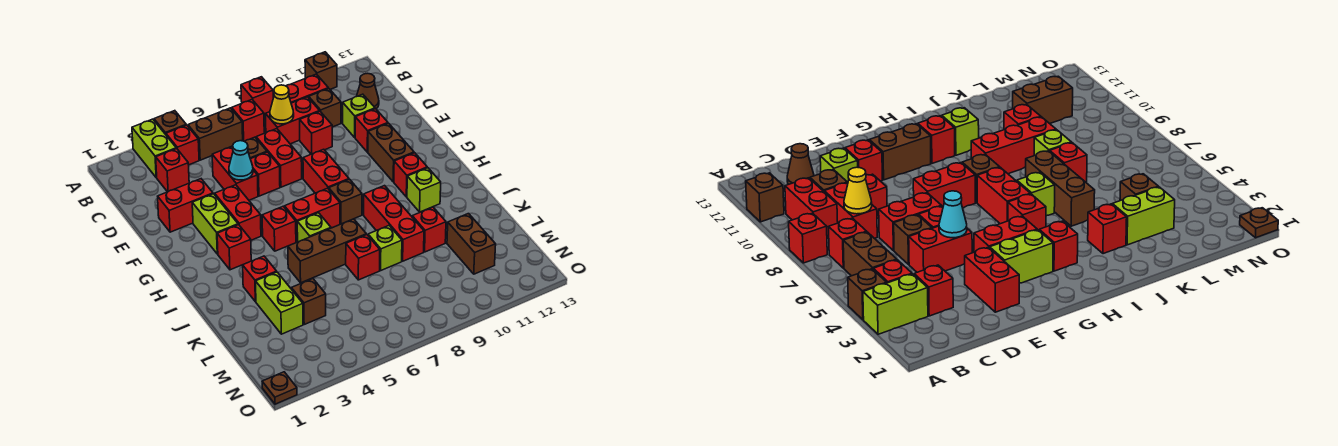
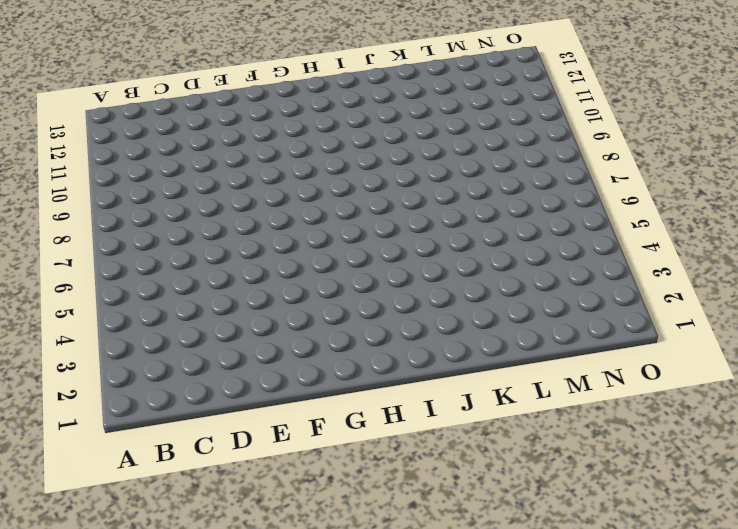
none -> lime 1x2 brick [132,119,176,177]
none -> brown 1x1 brick [154,111,186,135]
none -> red 1x1 brick [241,77,273,115]
none -> brown 1x1 brick [305,52,337,89]

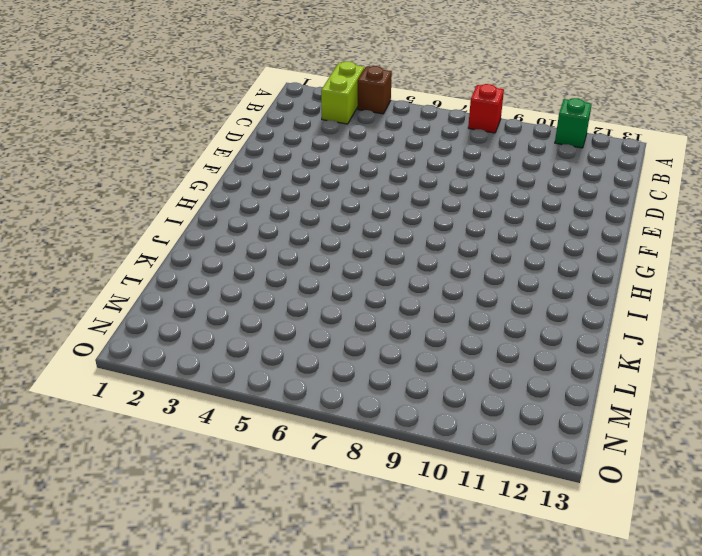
green 1x1 brick [555,98,592,148] -> brown 1x1 brick [305,52,337,89]
none -> red 1x1 brick [166,125,199,165]
none -> brown 1x2 brick [188,108,243,160]
none -> red 1x1 brick [232,100,264,141]
none -> red 1x2 brick [286,74,328,103]

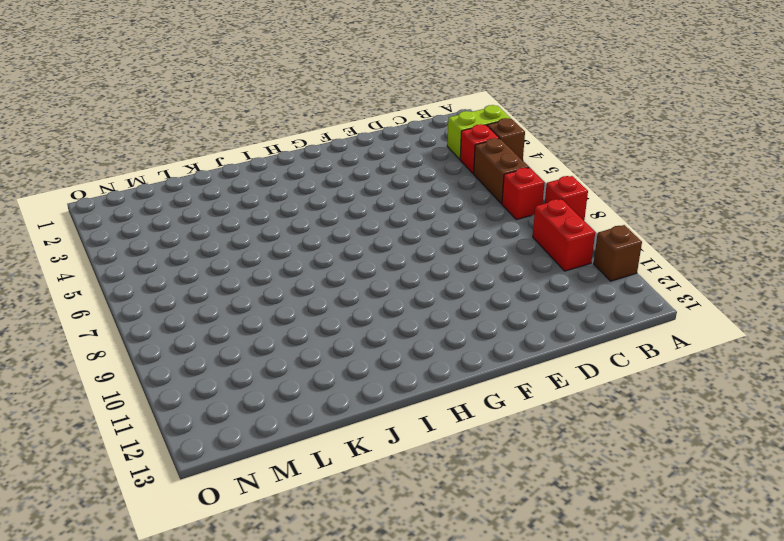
none -> red 1x1 brick [156,148,189,192]
none -> red 1x2 brick [266,97,319,144]
none -> brown 1x1 brick [309,88,341,127]
none -> brown 1x1 cone [356,73,379,109]

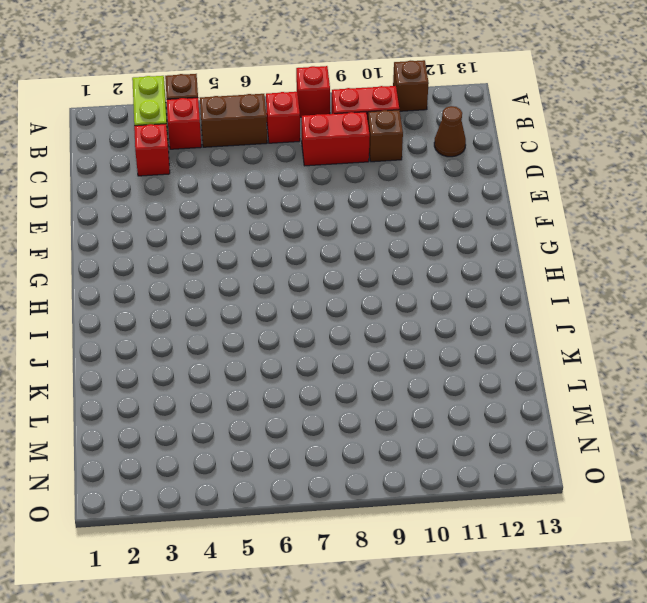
none -> red 1x2 brick [212,146,258,200]
none -> brown 1x1 brick [245,137,267,159]
none -> red 1x2 brick [256,129,302,187]
none -> red 1x1 brick [300,111,332,154]

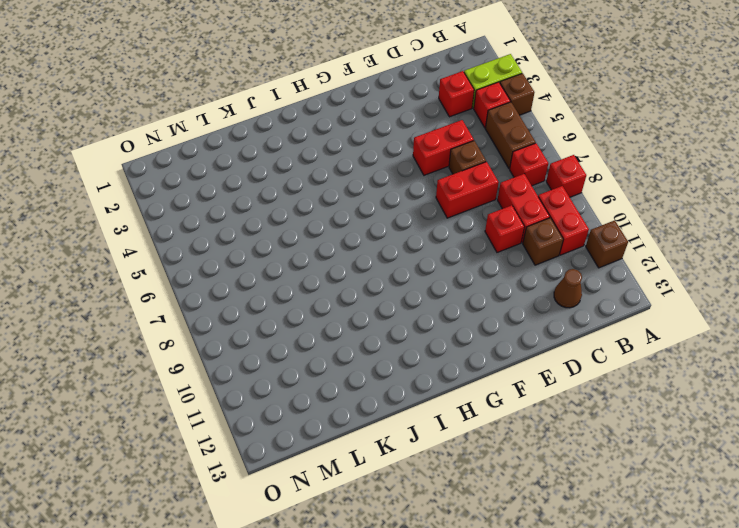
none -> lime 1x1 brick [343,94,375,137]
none -> red 1x2 brick [158,179,213,232]
none -> red 1x1 brick [251,152,280,196]
none -> red 1x1 brick [355,109,388,152]

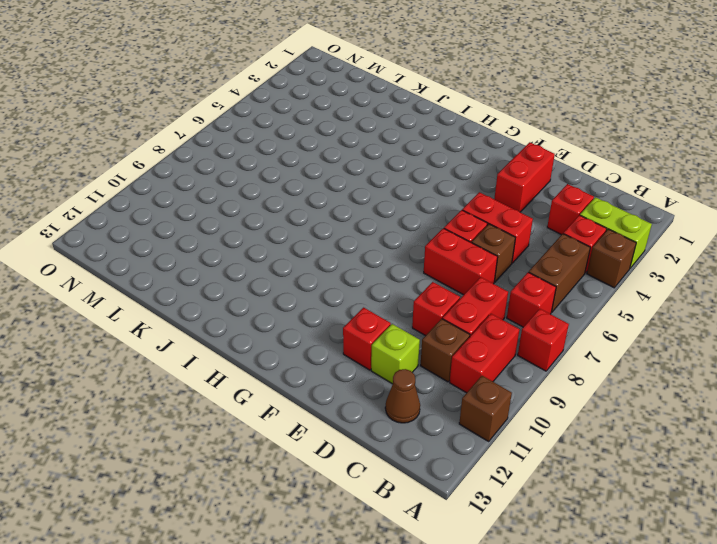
none -> lime 1x2 brick [192,194,238,254]
none -> red 1x2 brick [215,185,261,240]
none -> red 1x2 brick [303,149,349,193]
none -> brown 1x2 brick [368,123,414,182]

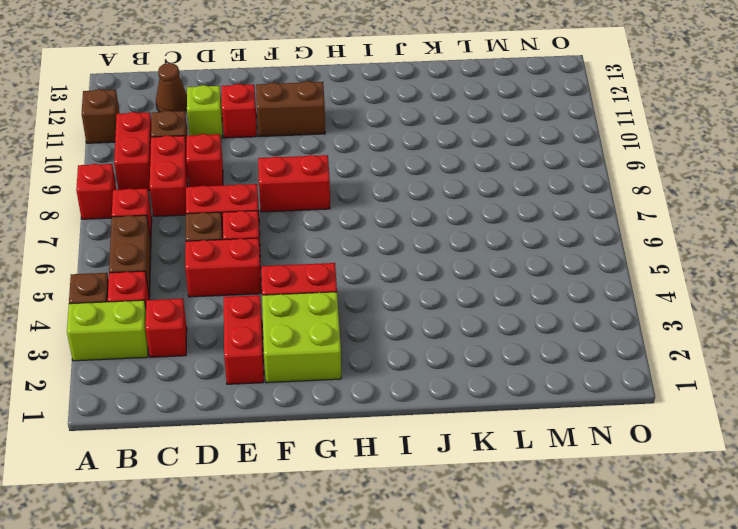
lime 2x2 brick [262,292,341,383] -> lime 1x2 brick [192,194,238,254]
none -> red 1x1 brick [217,225,251,270]
none -> red 1x1 brick [262,206,296,251]
none -> red 1x2 brick [285,188,340,242]
none -> brown 1x1 brick [329,179,362,224]

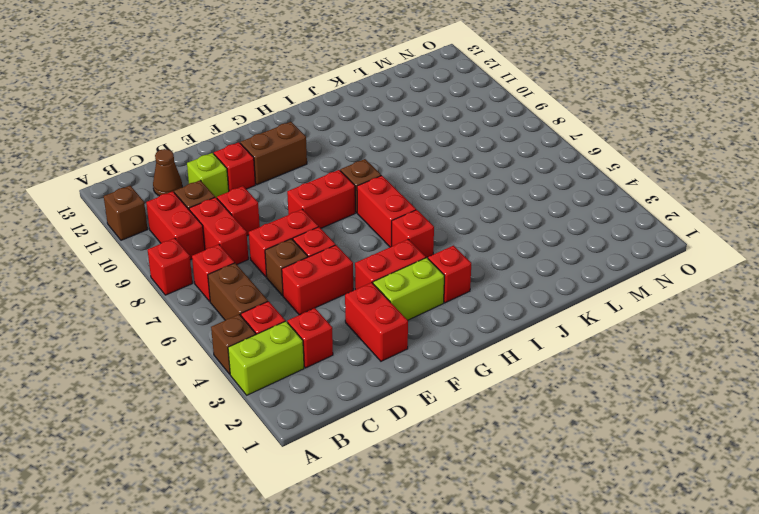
none -> red 1x1 brick [394,153,427,197]
none -> lime 1x1 brick [297,213,331,242]
none -> red 1x3 brick [364,186,424,261]
none -> lime 1x1 brick [407,168,441,212]

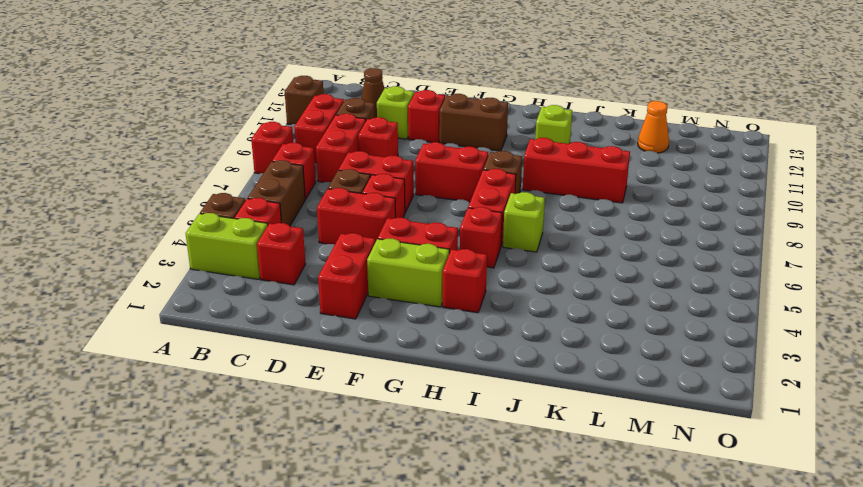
orange 1x1 cone [638,101,669,153] -> none
none -> red 1x1 brick [394,153,427,197]
none -> red 1x1 brick [243,256,277,302]
none -> brown 1x3 brick [288,219,366,283]
none -> lime 1x2 brick [256,272,303,334]

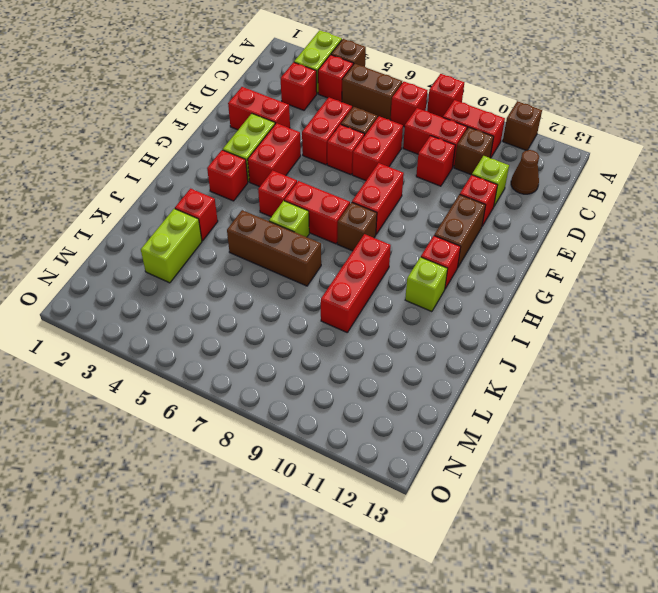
none -> red 1x1 brick [346,235,380,280]
none -> lime 1x1 brick [368,226,402,270]
none -> red 1x1 brick [412,207,446,252]
none -> brown 1x1 brick [291,279,326,324]

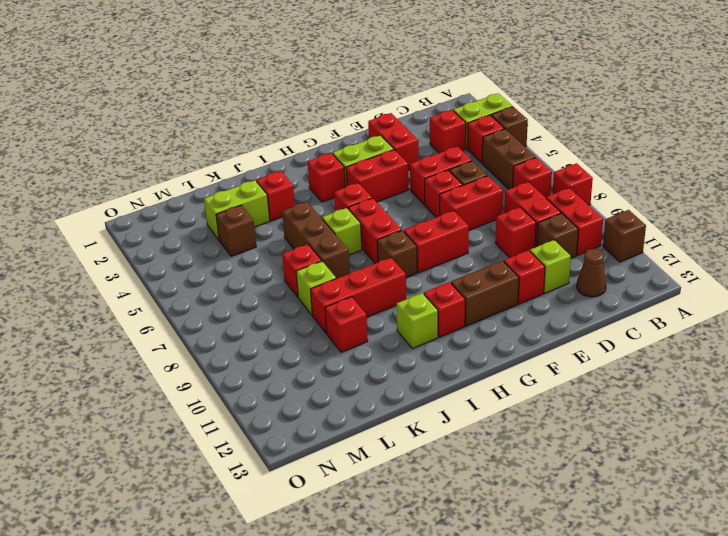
none -> brown 1x2 brick [447,214,496,274]
none -> brown 1x1 plate [262,372,297,404]
none -> yellow 1x1 cone [270,85,294,124]
none -> cyan 1x1 cone [229,141,253,180]

